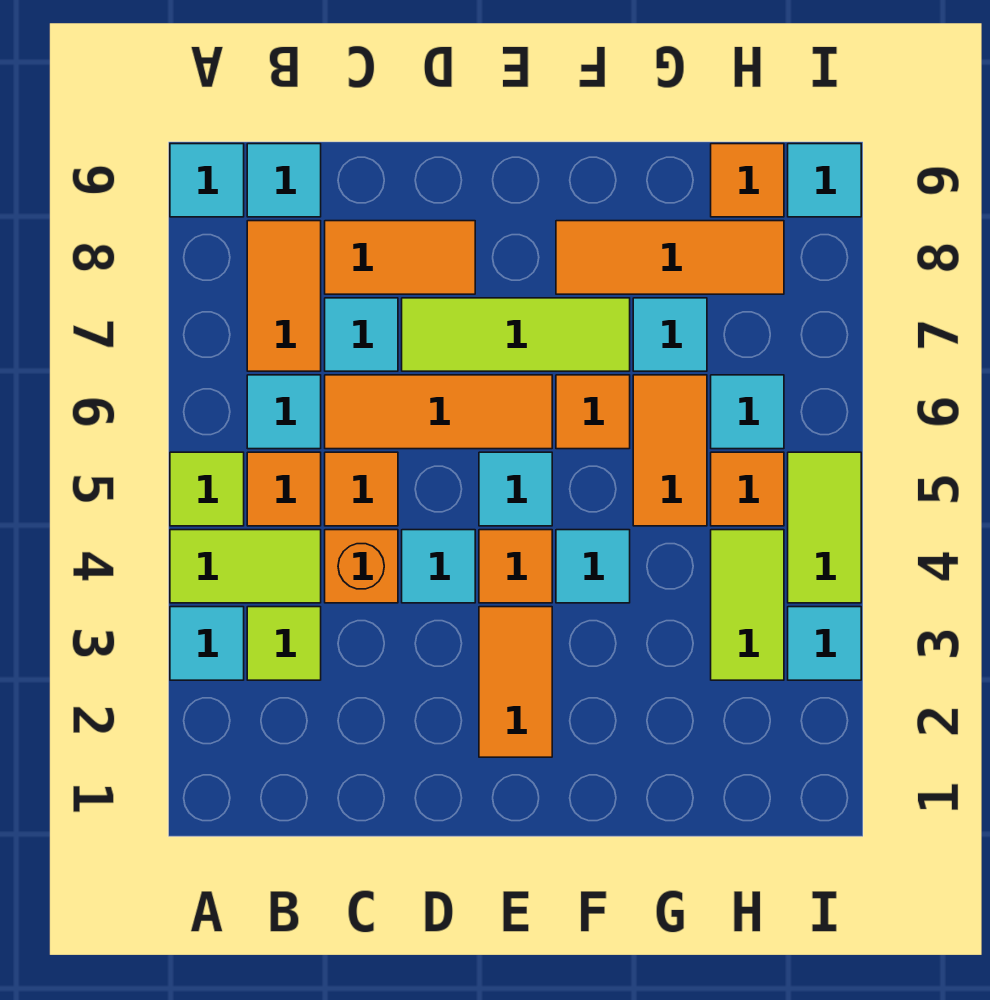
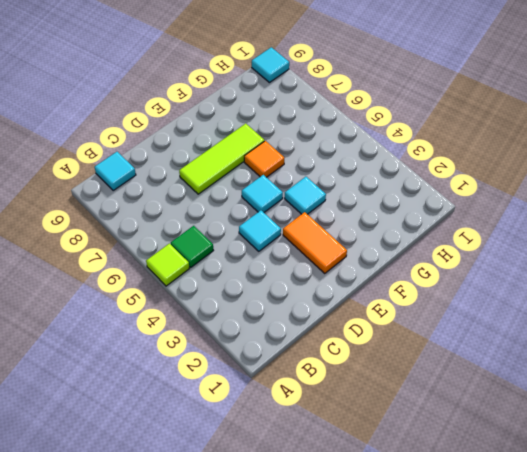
green 1x1 tile [171,226,213,267] -> orange 1x1 tile [247,452,321,526]
none -> cyan 1x1 tile [170,607,244,680]
none -> lime 1x2 tile [170,530,321,603]
none -> cyan 1x1 tile [170,144,244,217]
none -> lime 1x1 tile [247,607,321,680]

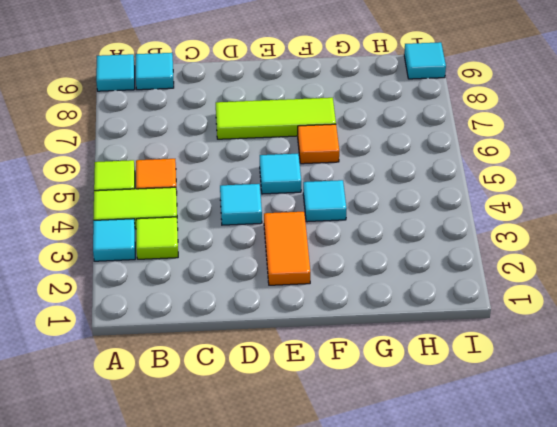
none -> cyan 1x1 tile [247,375,321,449]
none -> orange 1x2 tile [247,221,321,371]
none -> orange 1x1 brick [325,530,398,603]
none -> orange 1x1 tile [325,452,398,526]

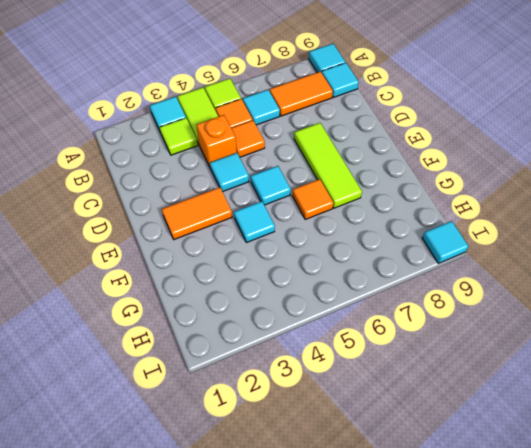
none -> orange 1x3 tile [325,375,552,449]
none -> cyan 1x1 tile [325,298,398,371]
none -> orange 1x2 tile [325,221,475,294]
none -> orange 1x1 tile [479,530,552,603]

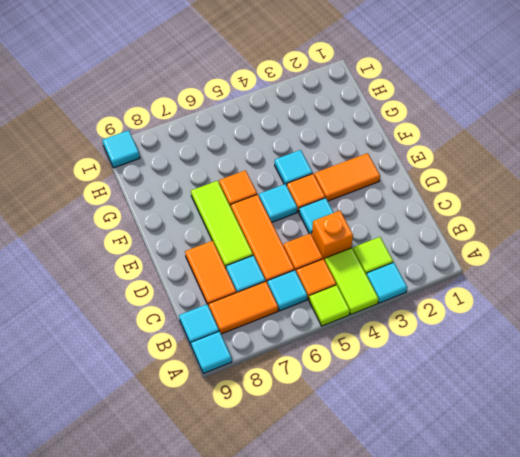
none -> orange 1x3 tile [556,221,784,294]
none -> orange 1x2 tile [633,375,707,526]
none -> cyan 1x1 tile [633,298,707,371]
none -> lime 1x2 tile [711,530,784,680]

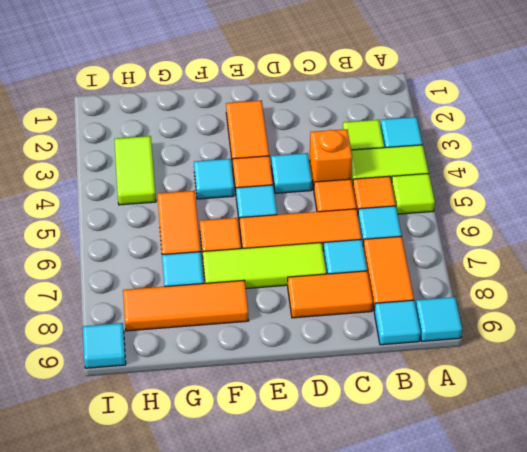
none -> orange 1x1 tile [711,452,784,526]
none -> cyan 1x1 tile [711,375,784,449]
none -> orange 1x1 tile [711,144,784,217]
none -> cyan 1x1 tile [788,607,861,680]

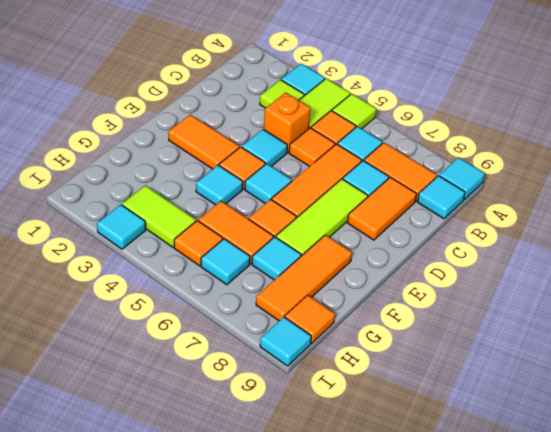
none -> lime 1x2 tile [788,452,861,603]

